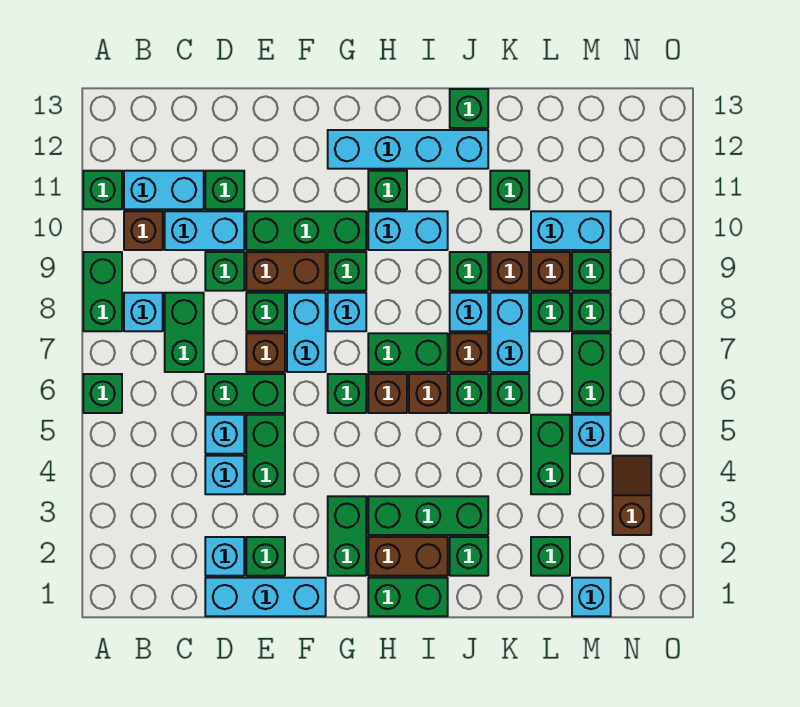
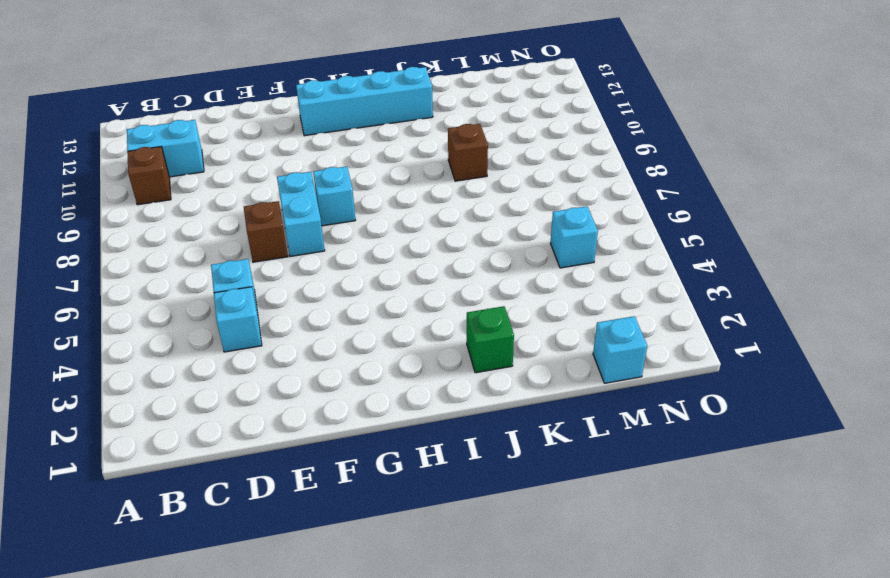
none -> green 1x1 brick [83,374,122,413]
none -> green 1x2 brick [83,252,122,331]
none -> green 1x1 brick [83,171,122,209]
none -> cyan 1x1 brick [124,293,163,331]

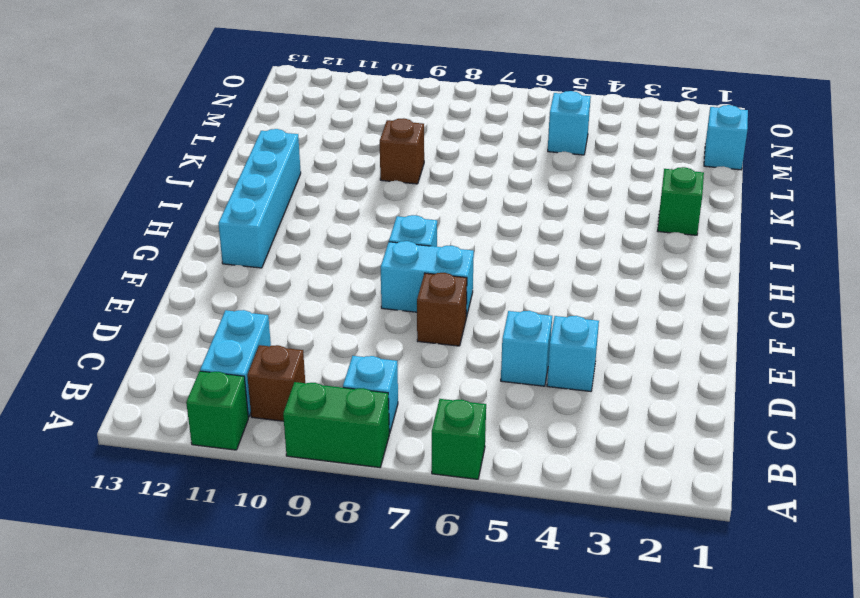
none -> green 1x2 brick [165,293,204,372]
none -> cyan 1x2 brick [165,211,244,250]
none -> cyan 1x3 brick [205,578,326,616]
none -> cyan 1x1 brick [205,537,244,576]

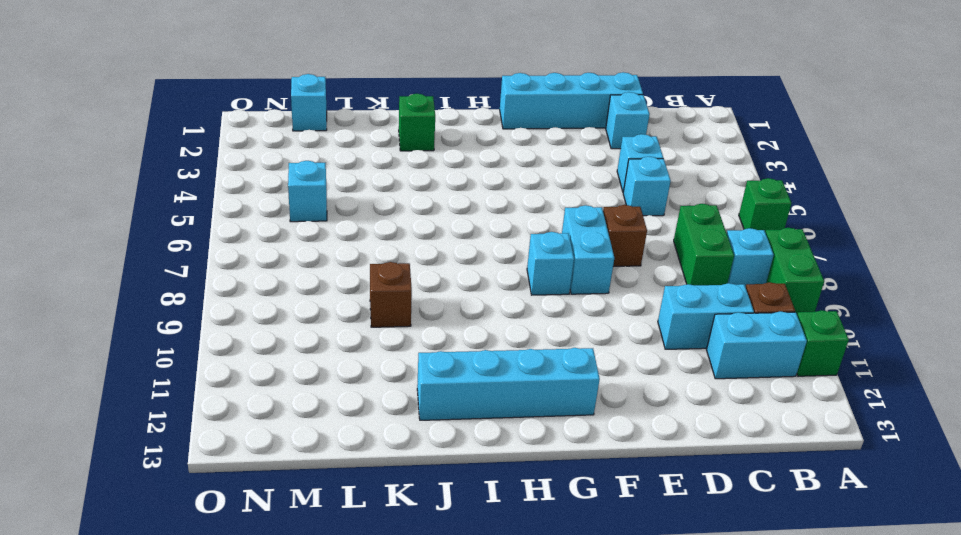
cyan 1x4 brick [500,72,643,129] -> cyan 1x3 brick [205,578,326,616]
none -> green 1x2 brick [205,374,285,413]
none -> green 1x1 brick [205,252,244,291]
none -> green 1x1 brick [205,171,244,209]
none -> green 1x1 brick [246,537,285,576]

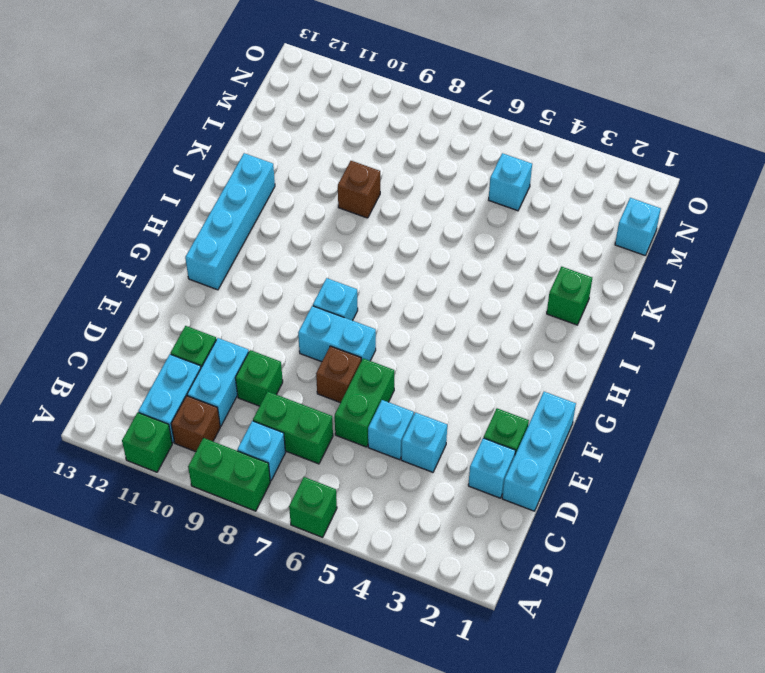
none -> green 1x2 brick [246,415,285,494]
none -> green 1x1 brick [246,293,285,331]
none -> brown 1x2 brick [246,252,326,291]
none -> green 1x3 brick [246,211,366,250]

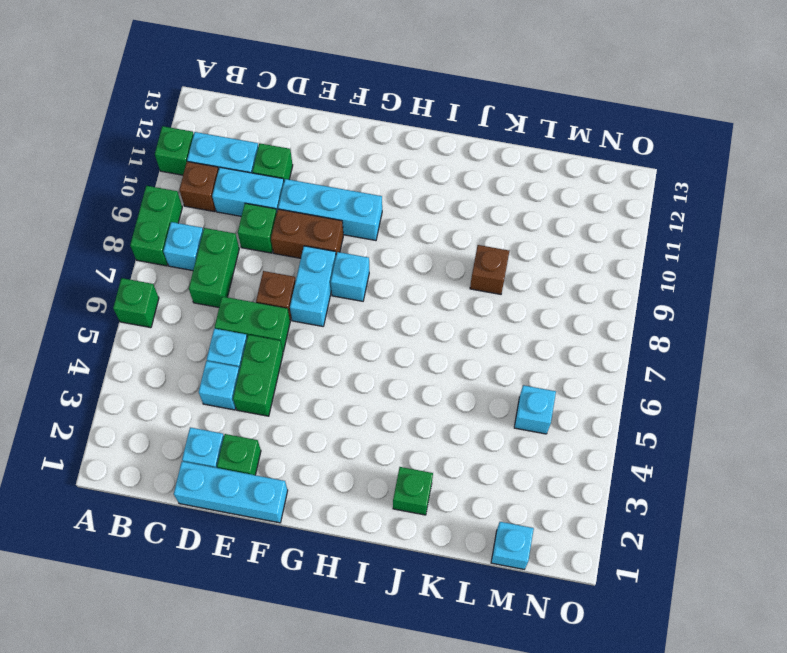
cyan 1x3 brick [278,179,382,240] -> green 1x3 brick [246,211,366,250]
none -> green 1x1 brick [246,293,285,331]
none -> green 1x2 brick [328,496,366,576]
none -> green 1x1 brick [328,374,366,413]
none -> green 1x1 brick [328,252,366,291]

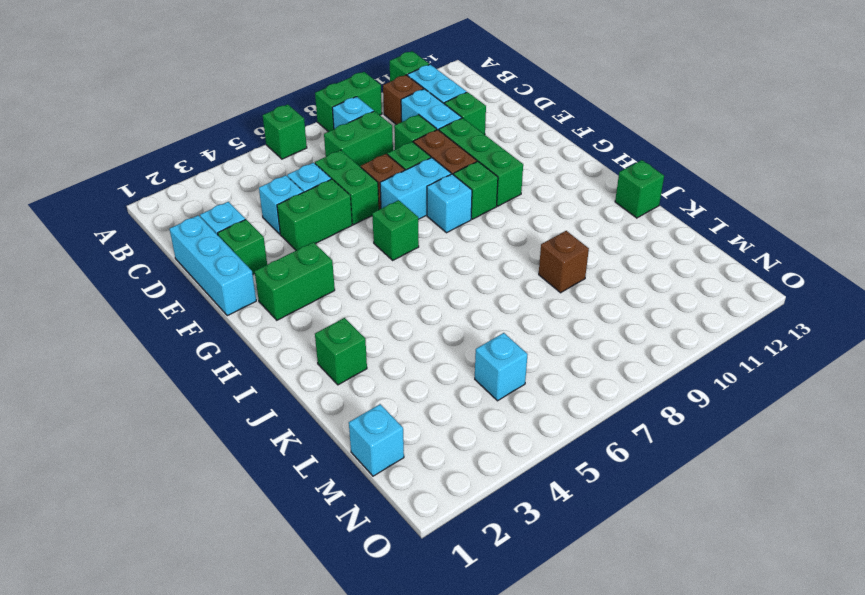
none -> cyan 1x4 brick [328,130,488,169]
none -> green 1x2 brick [368,578,448,616]
none -> brown 1x2 brick [368,537,448,576]
none -> green 1x3 brick [368,496,488,535]

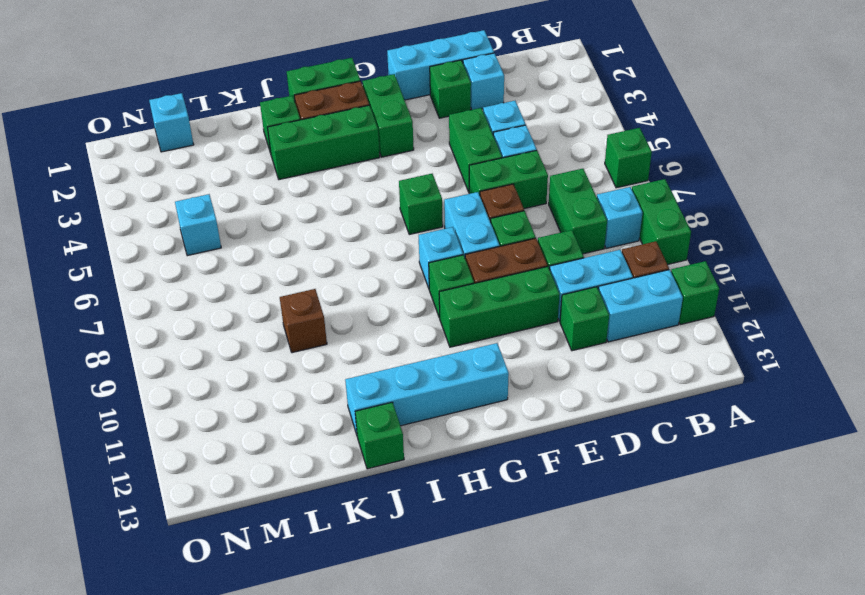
none -> brown 1x1 brick [368,374,407,413]
none -> green 1x2 brick [368,333,448,372]
none -> cyan 1x2 brick [368,211,448,250]
none -> green 1x1 brick [368,171,407,209]

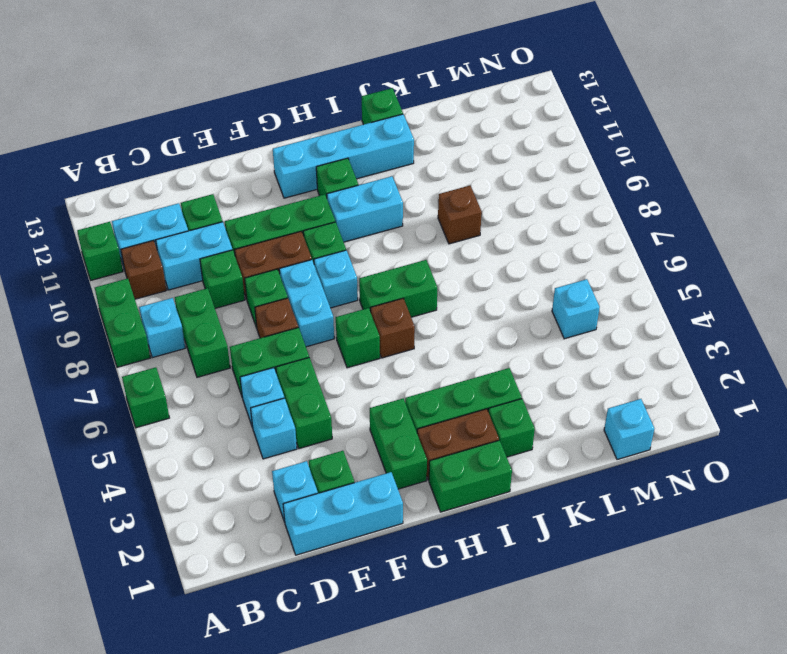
none -> brown 1x1 brick [409,374,448,413]
none -> green 1x1 brick [450,374,488,413]
none -> brown 1x1 brick [450,333,488,372]
none -> cyan 1x1 brick [450,293,488,331]

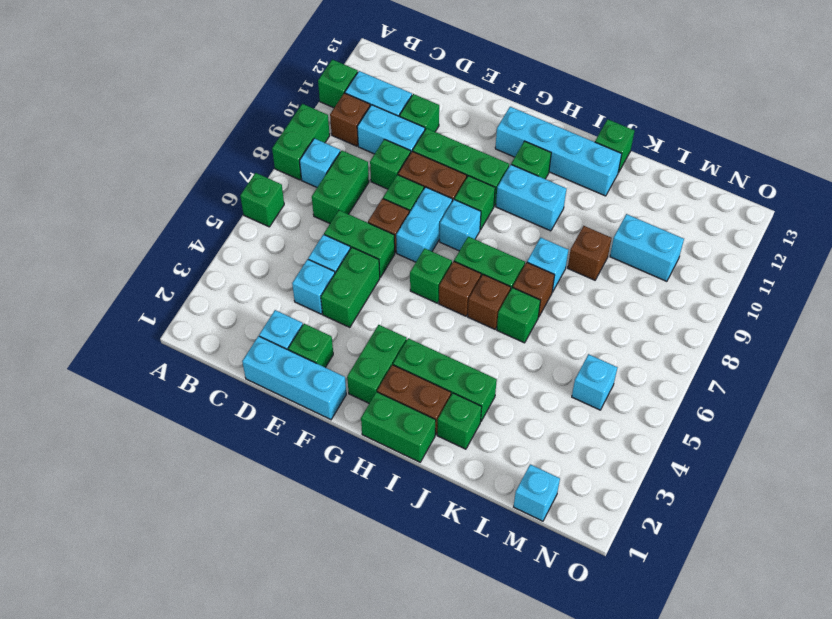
none -> green 1x1 brick [450,252,488,291]
none -> green 1x1 brick [490,374,529,413]
none -> cyan 1x2 brick [490,293,529,372]
none -> green 1x1 brick [490,171,529,209]

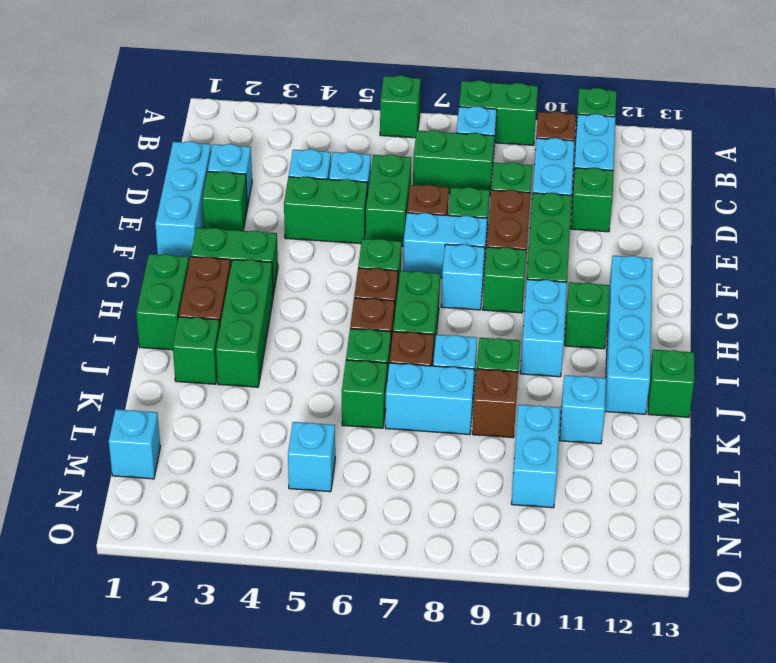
cyan 1x1 brick [560,375,606,444] -> green 1x1 brick [490,171,529,209]
none -> green 1x1 brick [531,537,570,576]
none -> green 1x2 brick [531,415,570,494]
none -> green 1x1 brick [531,293,570,331]
none -> brown 1x1 brick [531,252,570,291]

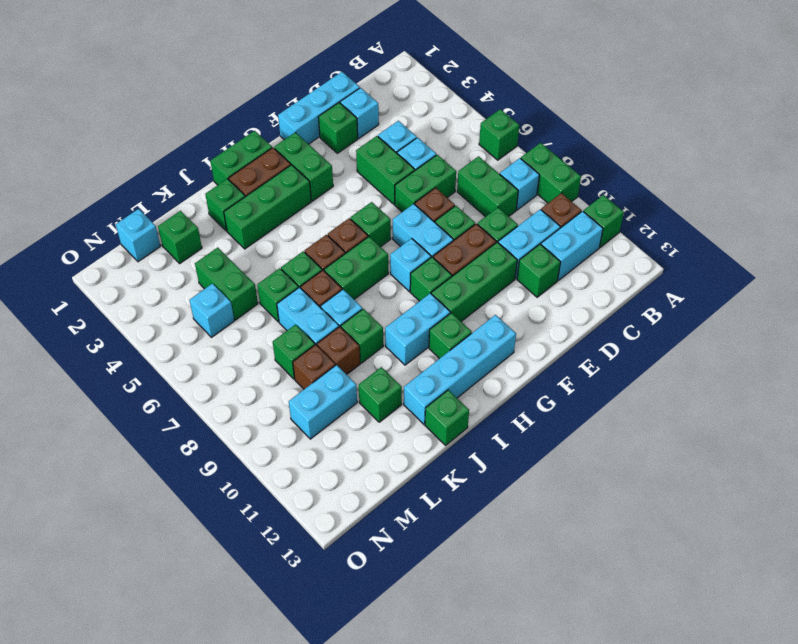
none -> green 1x2 brick [572,333,611,413]
none -> green 1x1 brick [572,293,611,331]
none -> green 1x1 brick [572,252,611,291]
none -> brown 1x2 slope [613,456,651,535]

